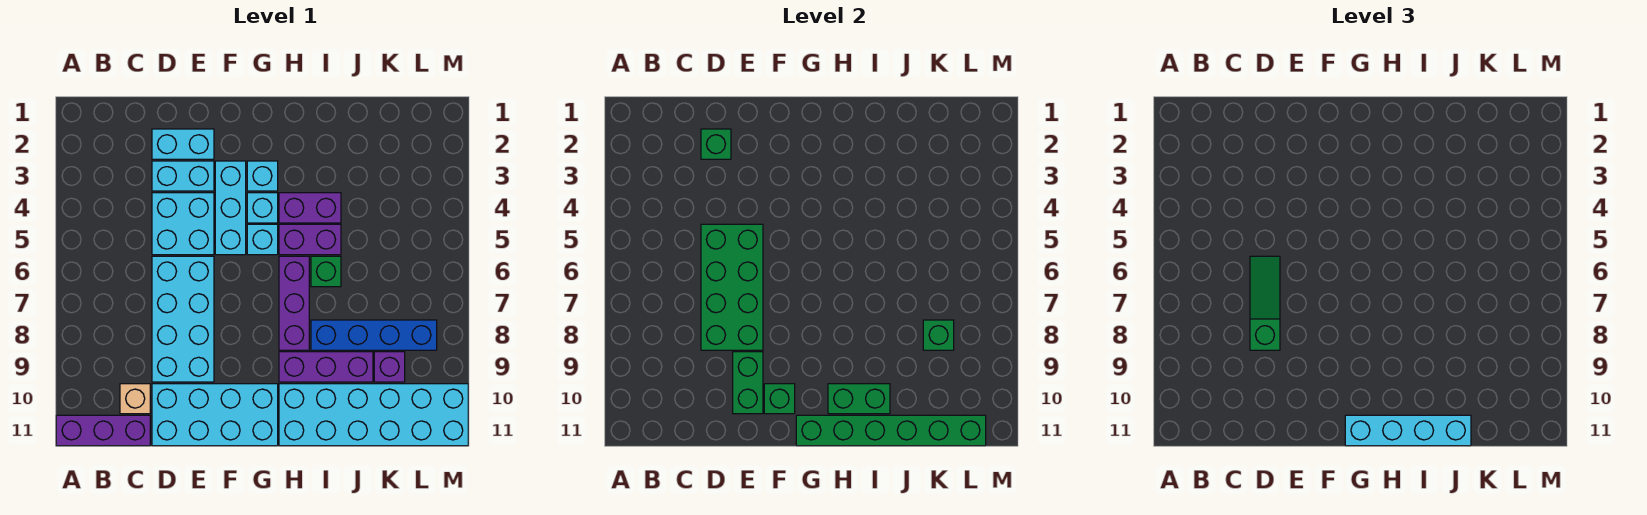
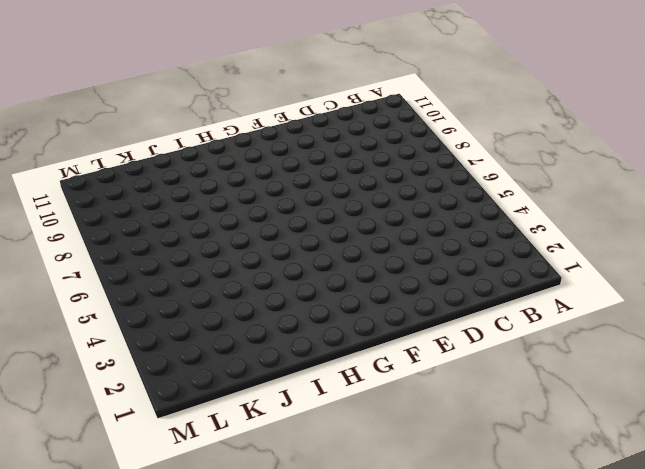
none -> purple 1x3 brick [56,415,150,446]
none -> tan 1x1 brick [120,384,150,414]
none -> cyan 1x2 brick [152,129,214,159]

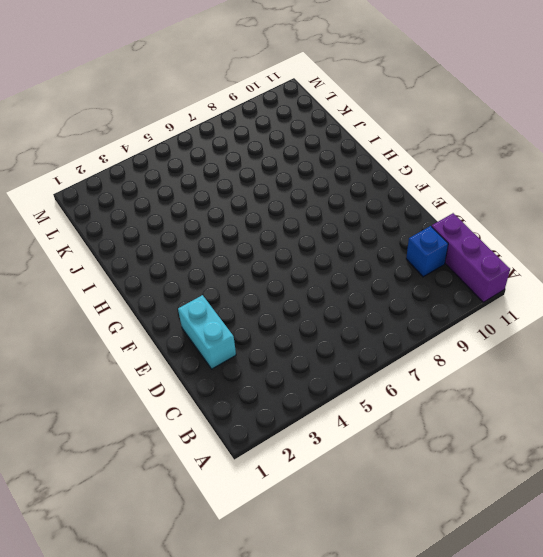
blue 1x1 brick [406,226,448,277] -> tan 1x1 brick [120,384,150,414]
none -> cyan 1x2 brick [152,161,214,191]
none -> cyan 2x2 brick [152,193,214,255]
none -> cyan 2x4 brick [152,256,214,382]

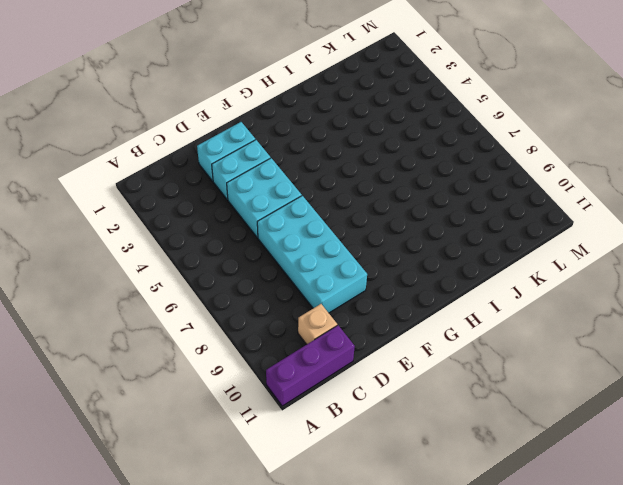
none -> cyan 2x4 brick [152,384,278,446]
none -> cyan 1x3 brick [215,161,246,255]
none -> cyan 1x1 brick [247,161,278,191]

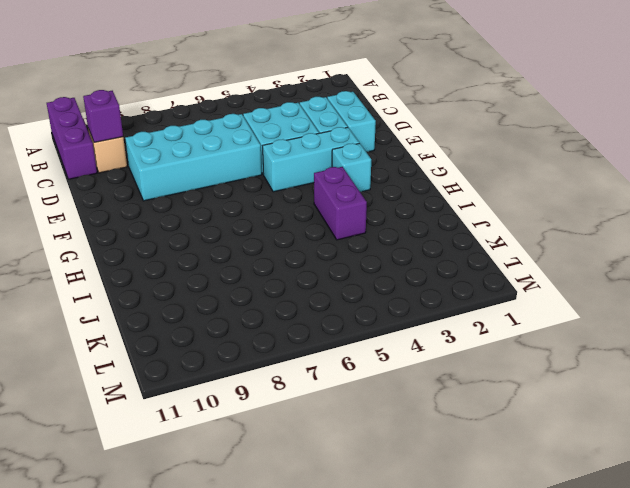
purple 1x1 brick [83,90,123,142] -> purple 1x1 brick moved to [374,352,405,382]
none -> cyan 2x4 brick [152,384,278,446]
none -> cyan 1x1 brick [247,193,278,223]
none -> cyan 1x1 brick [247,224,278,255]

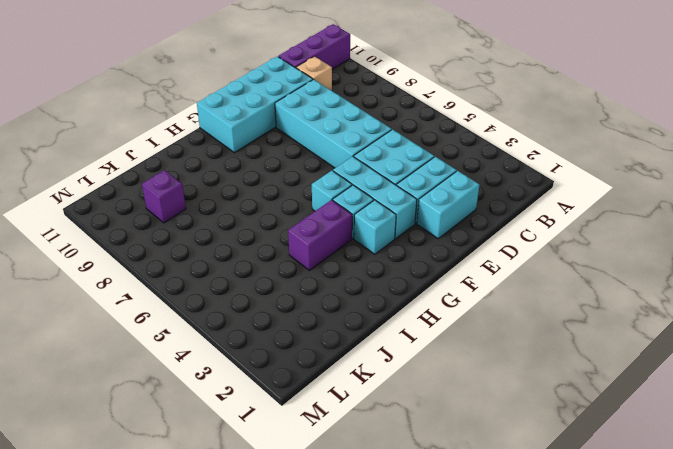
none -> purple 1x2 brick [279,224,341,255]
none -> purple 1x3 brick [279,256,309,350]
none -> purple 1x3 brick [279,352,373,382]

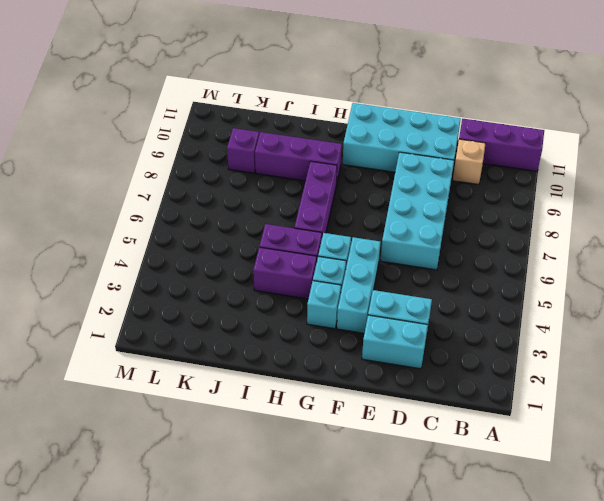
none -> cyan 2x2 brick [152,193,214,255]
none -> cyan 2x6 brick [279,384,468,446]
none -> green 1x1 brick [311,256,341,287]

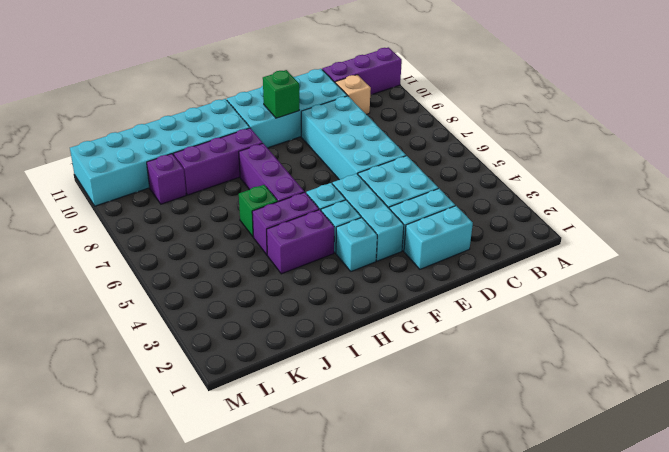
none -> blue 1x4 brick [311,320,437,350]
none -> green 1x1 brick [701,129,731,159]
none -> green 2x4 brick [701,224,763,350]

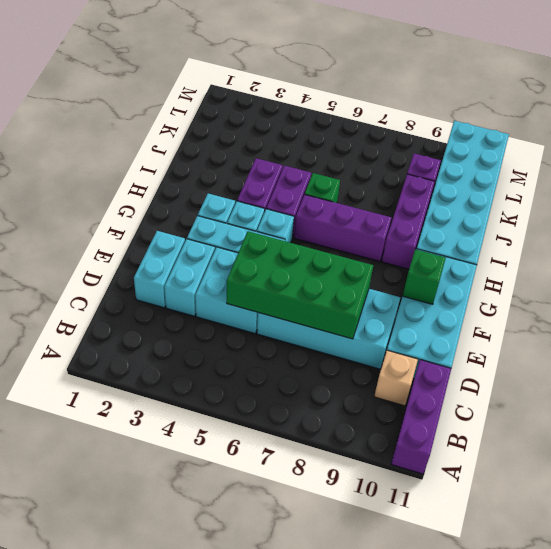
none -> blue 1x4 brick [311,320,437,350]
none -> green 1x1 brick [701,129,731,159]
none -> green 1x2 brick [733,352,763,414]

